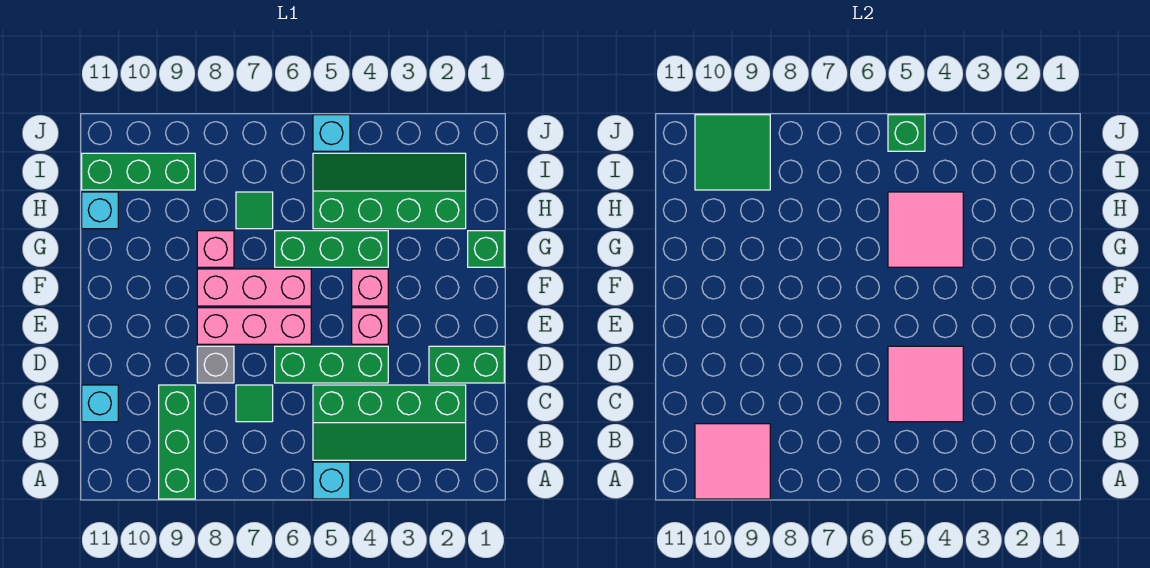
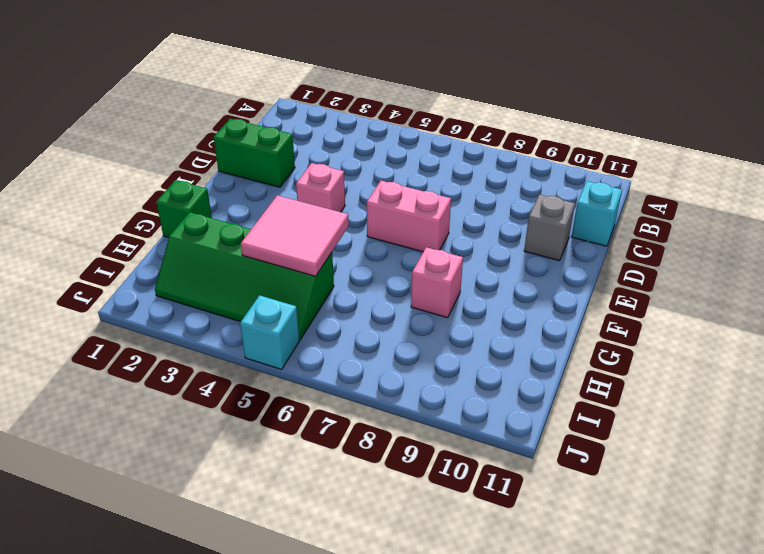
grey 1x1 brick [524,194,575,261] -> grey 1x1 brick moved to [197,346,234,383]
pink 1x2 brick [367,181,451,252] -> pink 1x3 brick [197,308,311,344]
none -> cyan 1x1 brick [313,462,350,499]
none -> green 1x3 brick [159,385,195,499]
none -> green 2x4 slope [313,385,466,460]

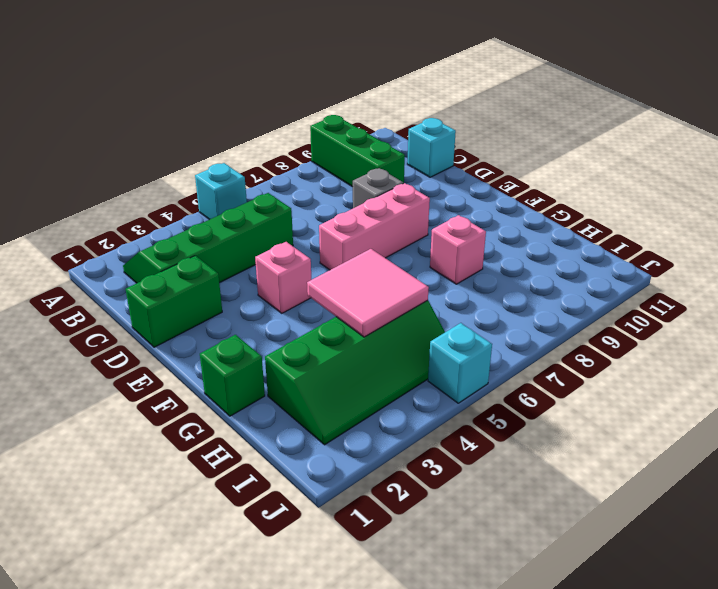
none -> green 1x1 tile [236,385,273,422]
none -> green 1x3 brick [275,346,388,383]
none -> pink 1x1 brick [352,269,388,306]

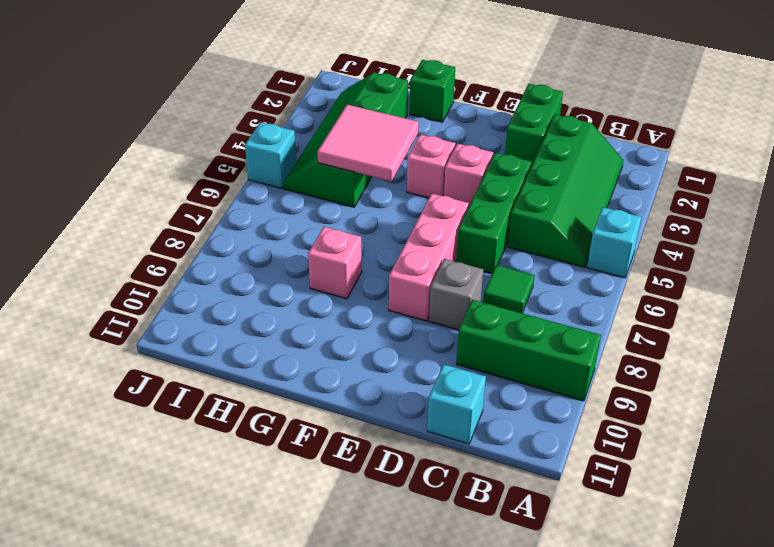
none -> pink 1x3 brick [197,269,311,306]
none -> green 1x3 brick [275,231,388,267]
none -> green 1x1 tile [236,192,273,229]

